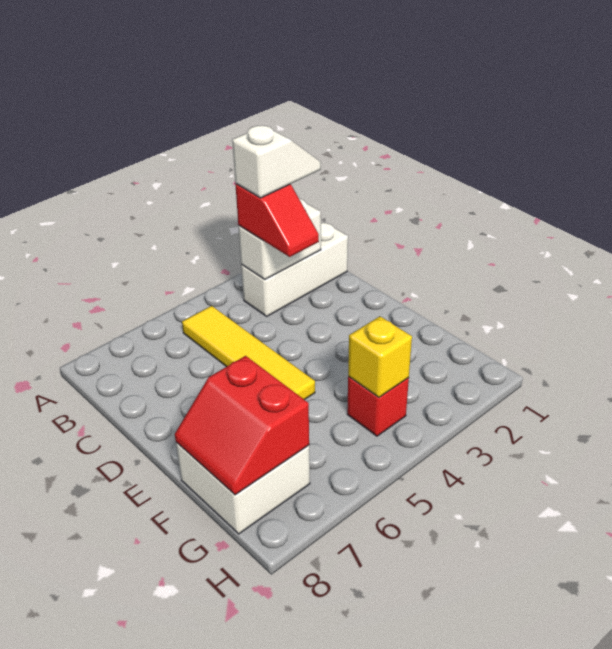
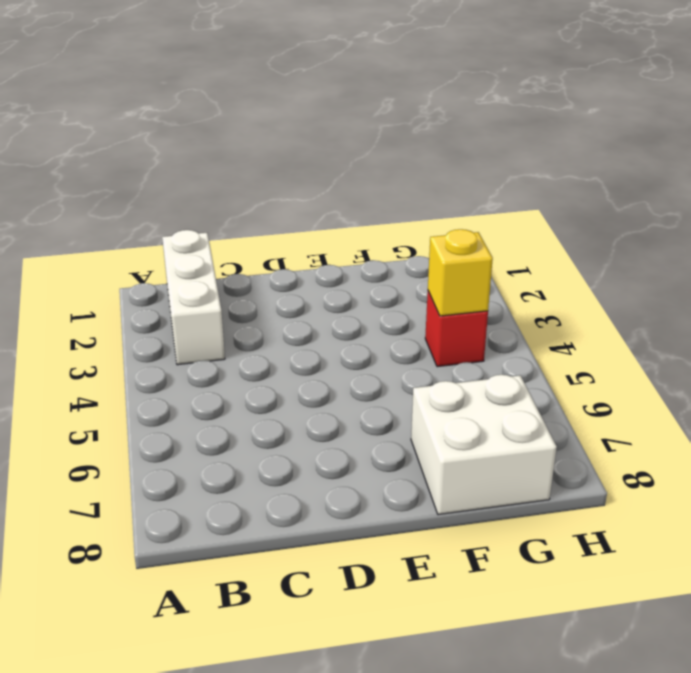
none -> yellow 1x4 tile [182,306,315,400]
none -> white 1x2 brick [238,199,321,280]

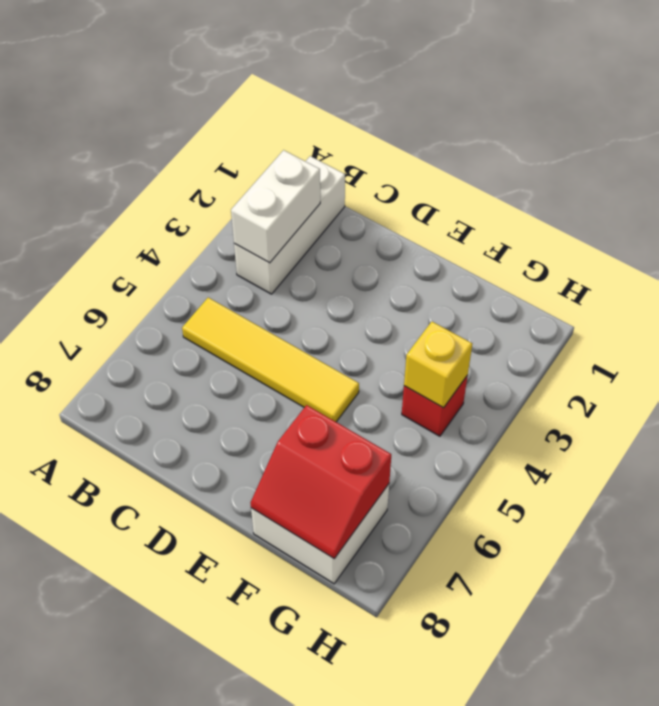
none -> red 1x2 slope [235,184,319,257]
none -> white 1x2 slope [232,126,321,198]

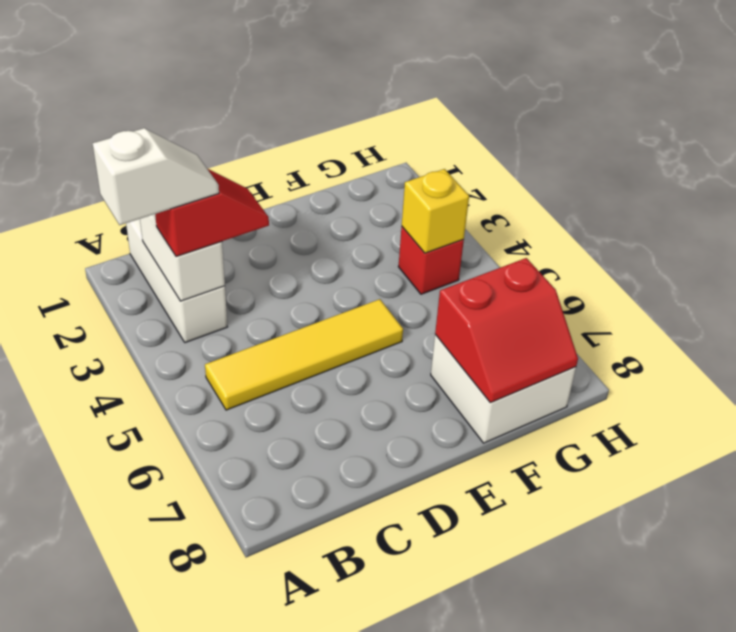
white 1x2 slope [93,128,219,225] -> white 1x2 slope turned to [232,126,321,198]

